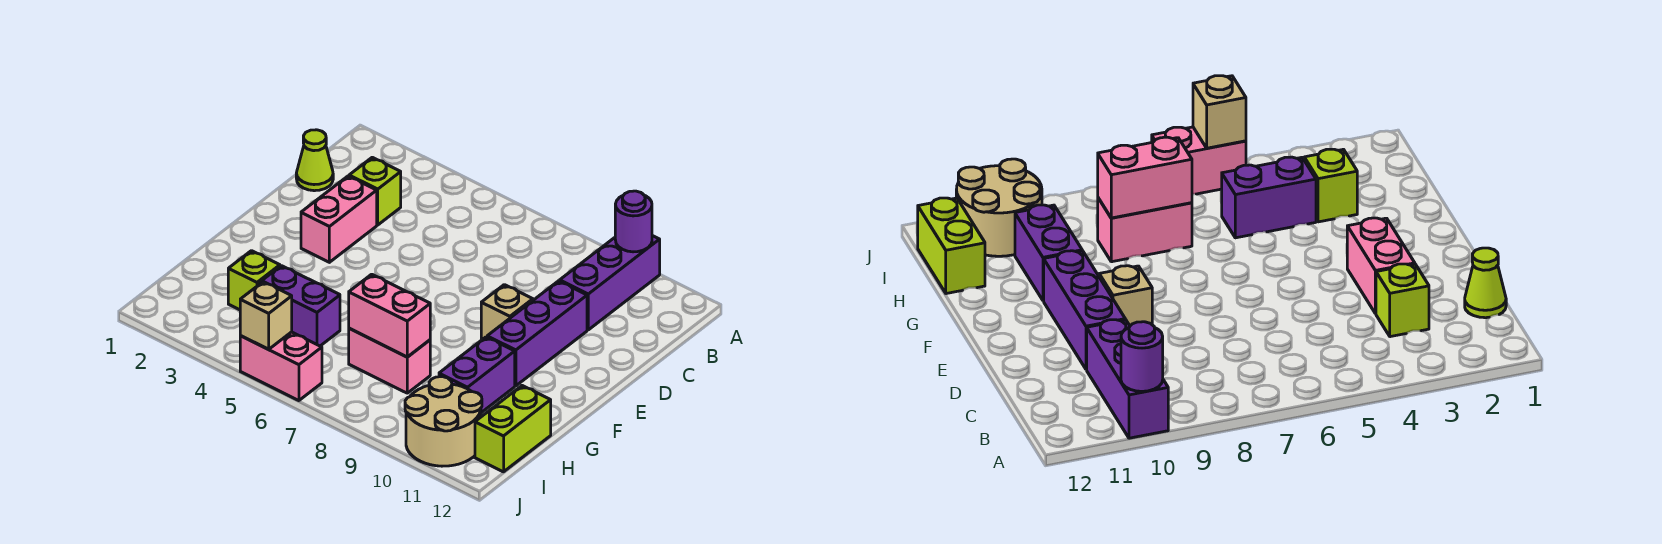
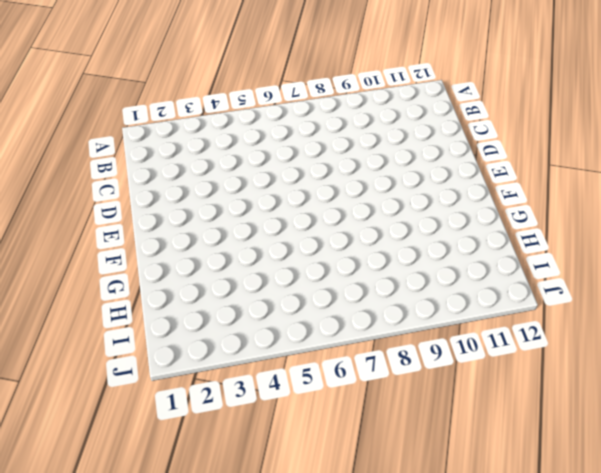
none -> purple 1x3 brick [560,236,660,330]
none -> lime 1x1 cone [296,130,333,191]
none -> lime 1x1 brick [349,157,401,225]

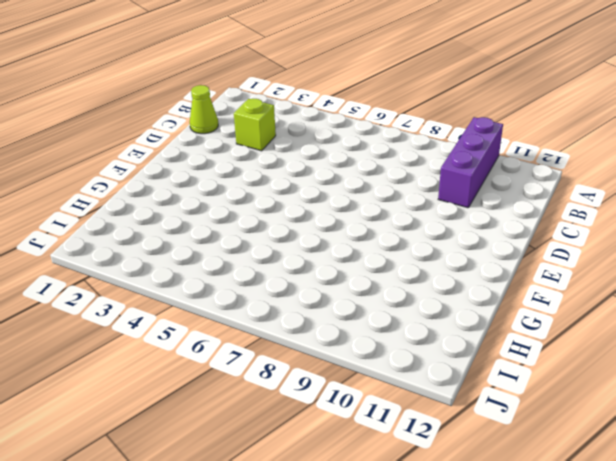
none -> pink 1x2 brick [301,176,377,262]
none -> purple 1x3 brick [487,281,587,386]
none -> tan 1x1 brick [481,285,533,339]

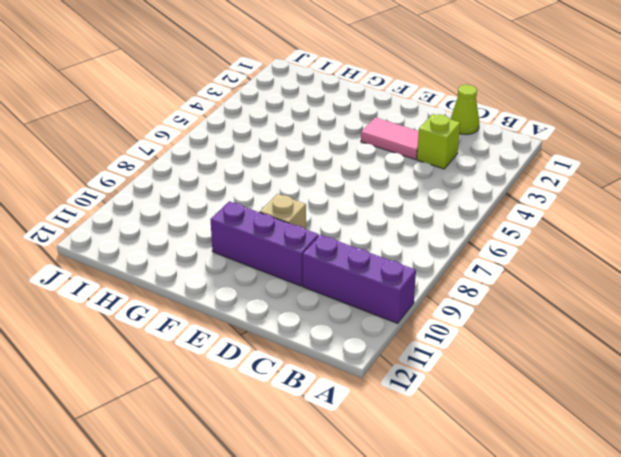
pink 1x2 tile [361,117,419,160] -> pink 1x2 brick [301,176,377,262]
none -> purple 1x2 brick [439,337,515,413]
none -> lime 1x1 brick [228,251,280,310]
none -> purple 1x2 brick [258,266,340,346]

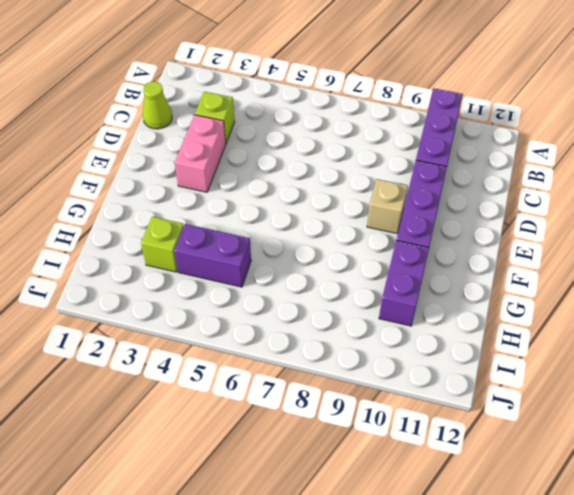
none -> pink 1x2 brick [349,328,430,393]
none -> lime 1x2 brick [475,386,551,472]
none -> tan 2x2 round brick [405,377,482,466]

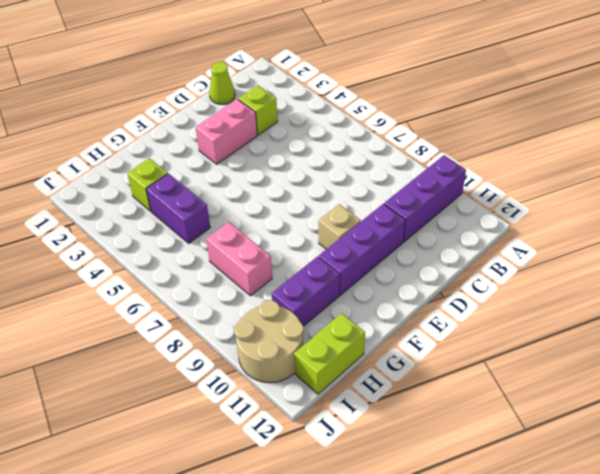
none -> pink 1x2 brick [240,332,322,401]
none -> purple 1x1 round brick [615,191,652,252]
none -> pink 1x2 brick [349,274,430,357]

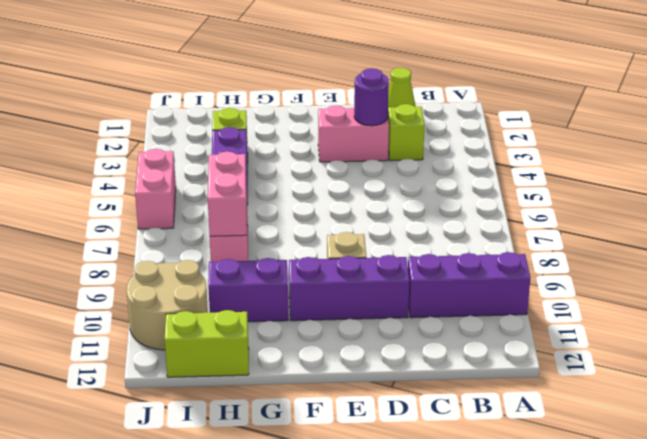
purple 1x1 round brick [354,68,389,126] -> purple 1x1 round brick moved to [615,191,652,252]
none -> tan 1x1 brick [240,282,292,349]

